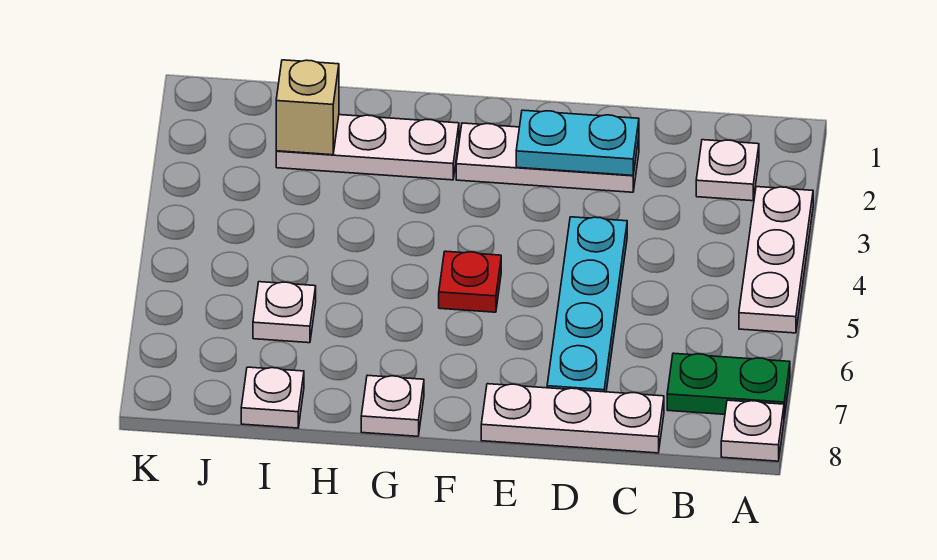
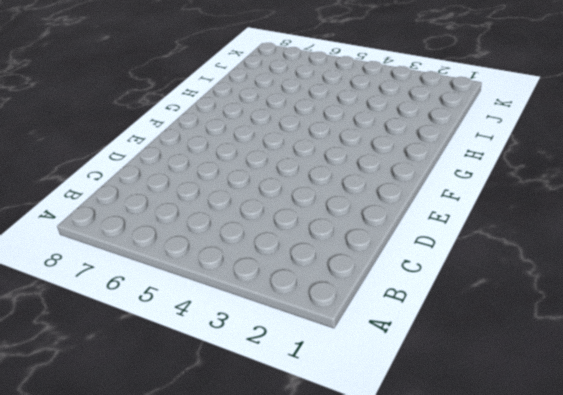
none -> white 1x3 plate [739,187,813,333]
none -> green 1x2 plate [667,353,790,417]
none -> white 1x1 plate [721,400,784,461]

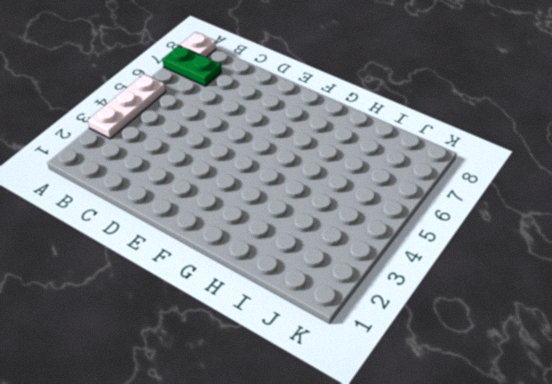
none -> white 1x1 plate [696,140,759,201]
none -> white 1x3 plate [481,384,664,453]
none -> white 1x3 plate [456,123,639,192]

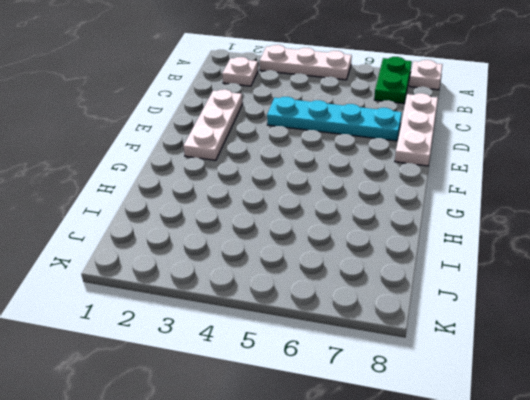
none -> red 1x1 plate [439,251,501,312]
none -> white 1x3 plate [276,115,459,180]
none -> white 1x1 plate [361,375,424,436]

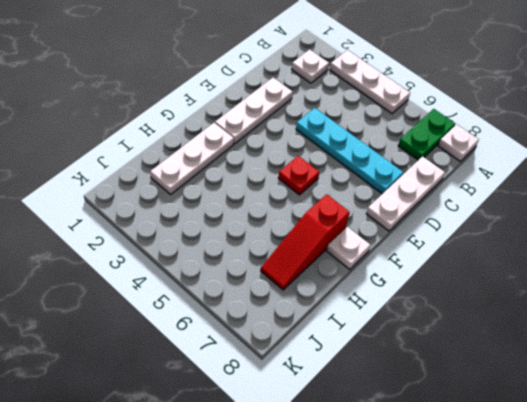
red 1x3 slope [261,194,350,290] -> none
none -> white 1x1 plate [253,282,316,343]
none -> white 1x1 plate [241,367,304,428]
none -> cyan 1x2 plate [516,110,639,175]

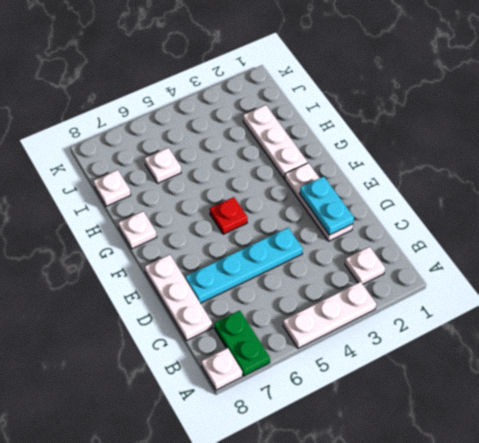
none -> tan 1x1 brick [276,60,339,155]

